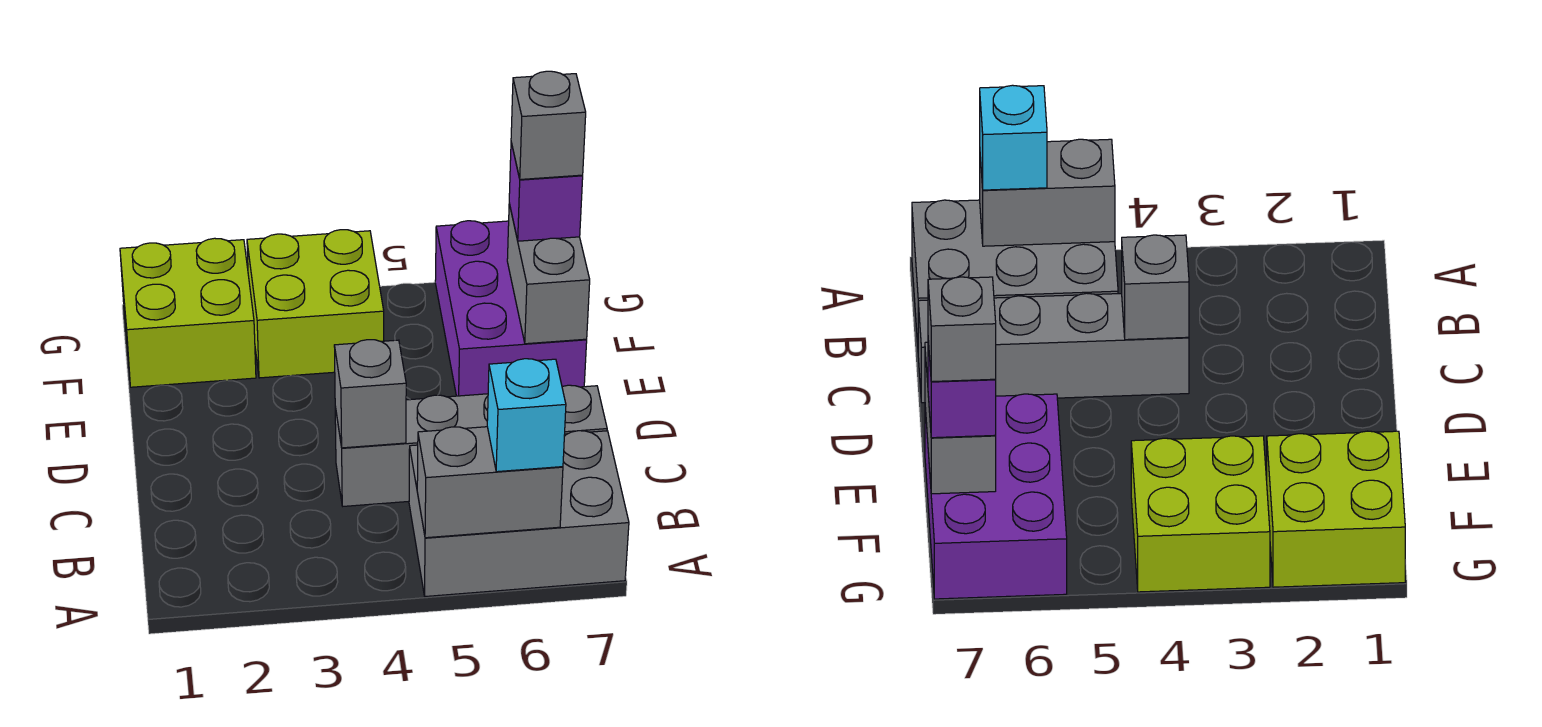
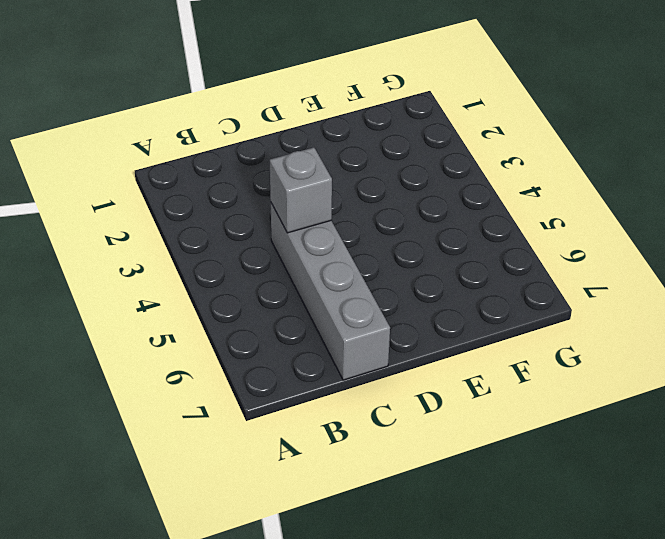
none -> grey 2x3 brick [409,431,629,596]
none -> purple 2x3 brick [435,221,587,396]

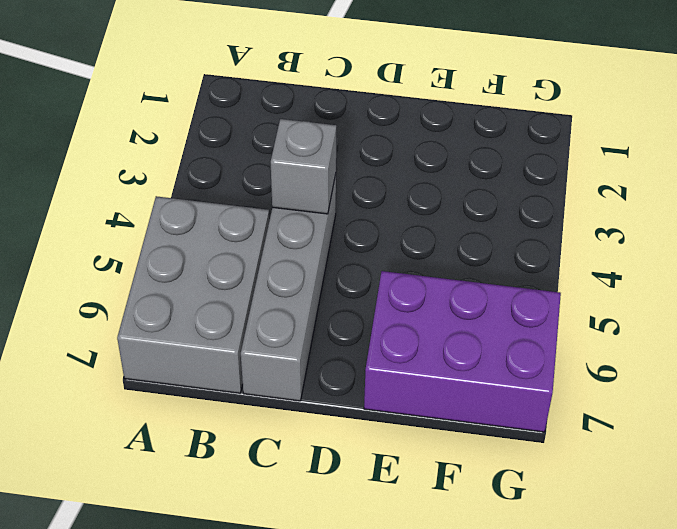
none -> lime 2x2 brick [120,238,256,387]
none -> lime 2x2 brick [247,230,384,378]

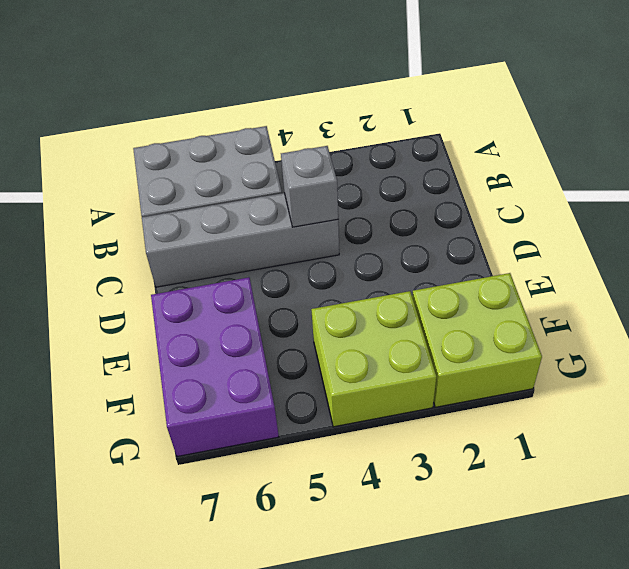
none -> grey 1x2 brick [417,427,563,538]
none -> grey 1x2 brick [507,203,590,344]

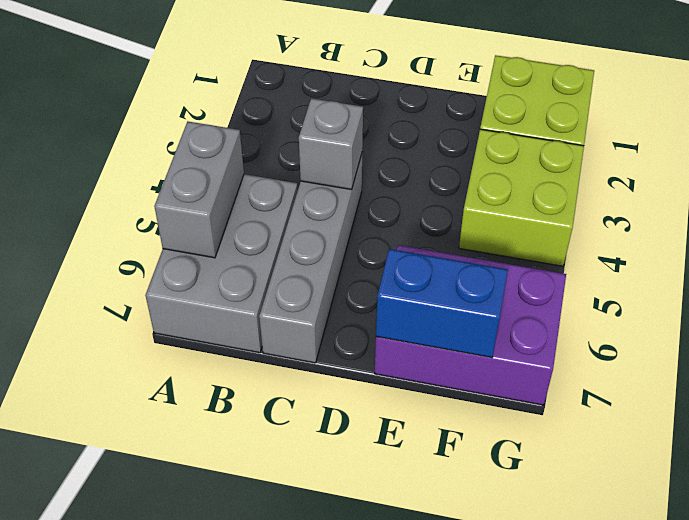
blue 1x2 brick [376,249,508,358] -> grey 1x2 brick [507,203,590,344]
none -> cyan 1x1 brick [487,359,566,472]
none -> purple 1x1 brick [509,143,583,241]

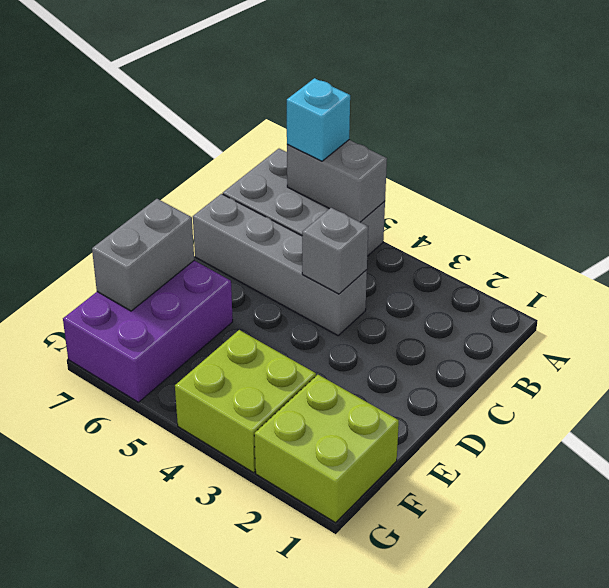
none -> purple 1x1 brick [509,143,583,241]
none -> grey 1x1 brick [511,71,586,179]

